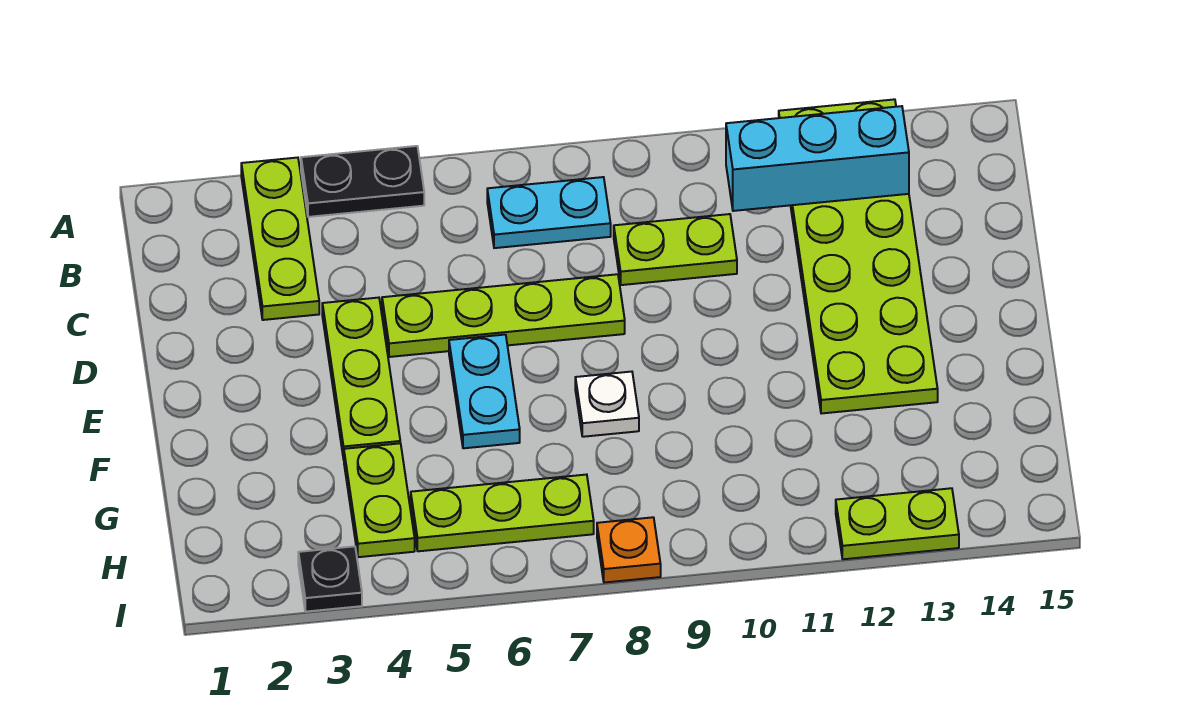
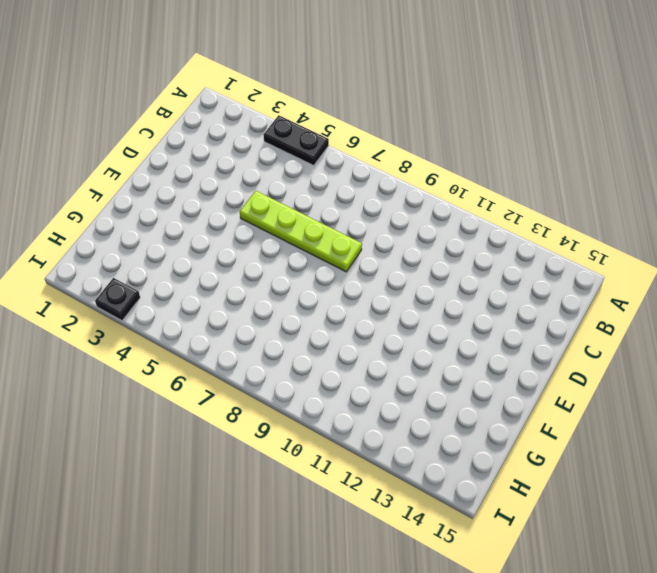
none -> lime 1x3 plate [241,158,319,320]
none -> lime 2x6 plate [779,99,938,414]
none -> cyan 1x2 plate [487,177,611,248]

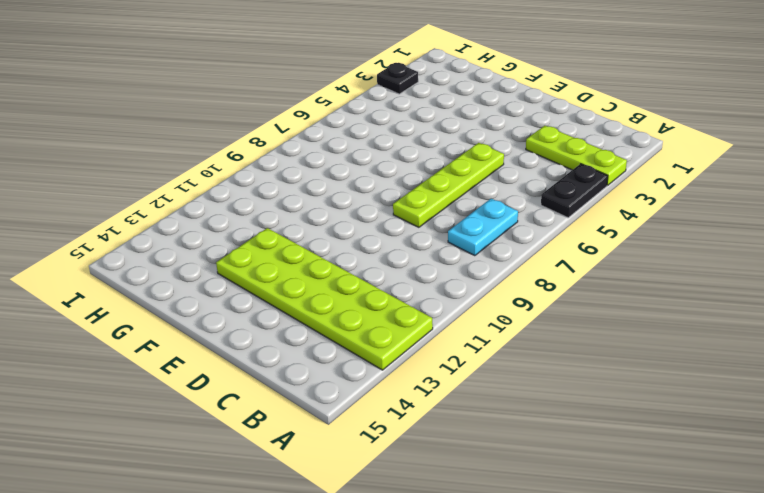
none -> lime 1x2 plate [614,214,737,285]
none -> lime 1x3 plate [322,298,400,460]
none -> cyan 1x2 plate [449,335,520,448]

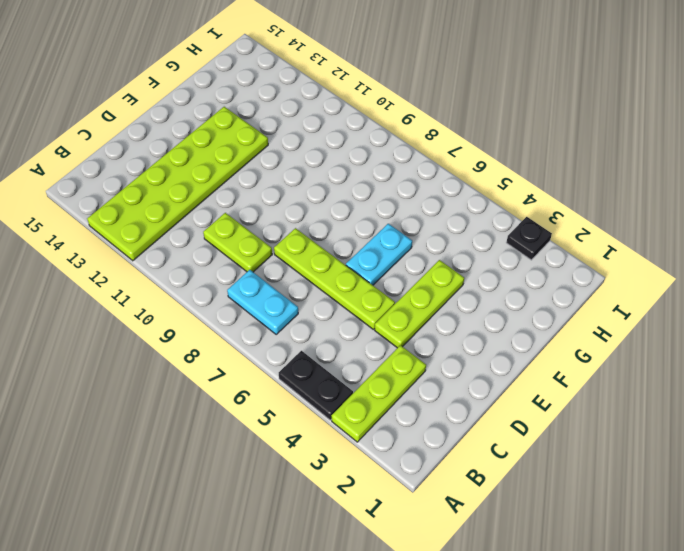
none -> white 1x1 plate [575,372,639,437]
none -> lime 1x2 plate [344,443,415,557]
none -> lime 1x3 plate [411,475,594,551]

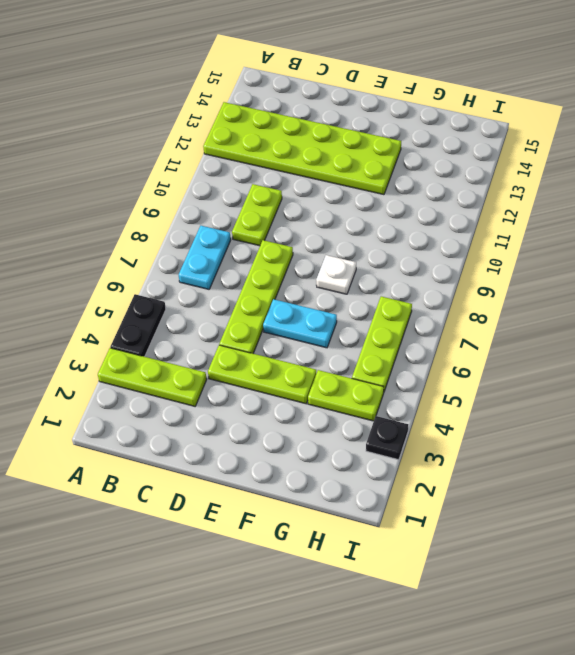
none -> orange 1x1 plate [597,517,661,583]
none -> lime 1x2 plate [836,488,959,559]
none -> cyan 1x3 brick [726,106,909,211]

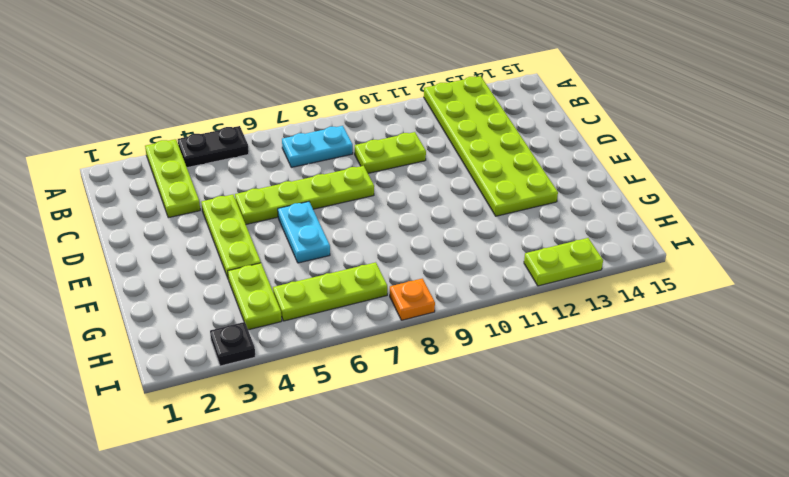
none -> white 1x1 plate [575,372,639,437]
none -> cyan 1x3 brick [726,106,909,211]

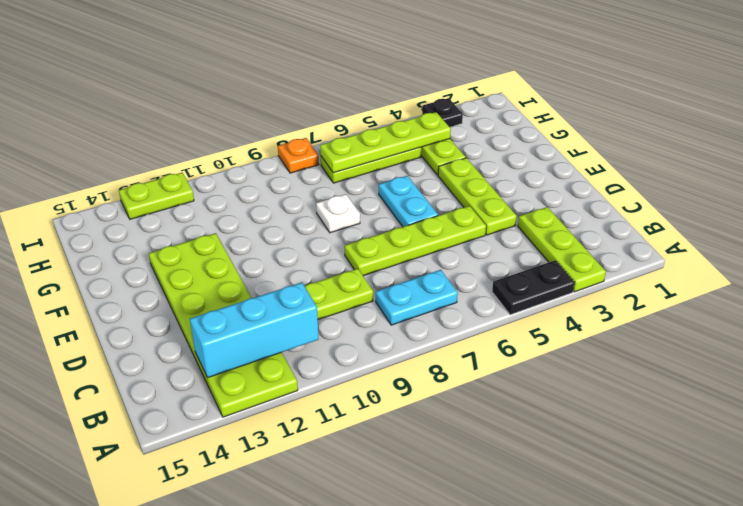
lime 1x4 plate [320,112,451,173] -> none

